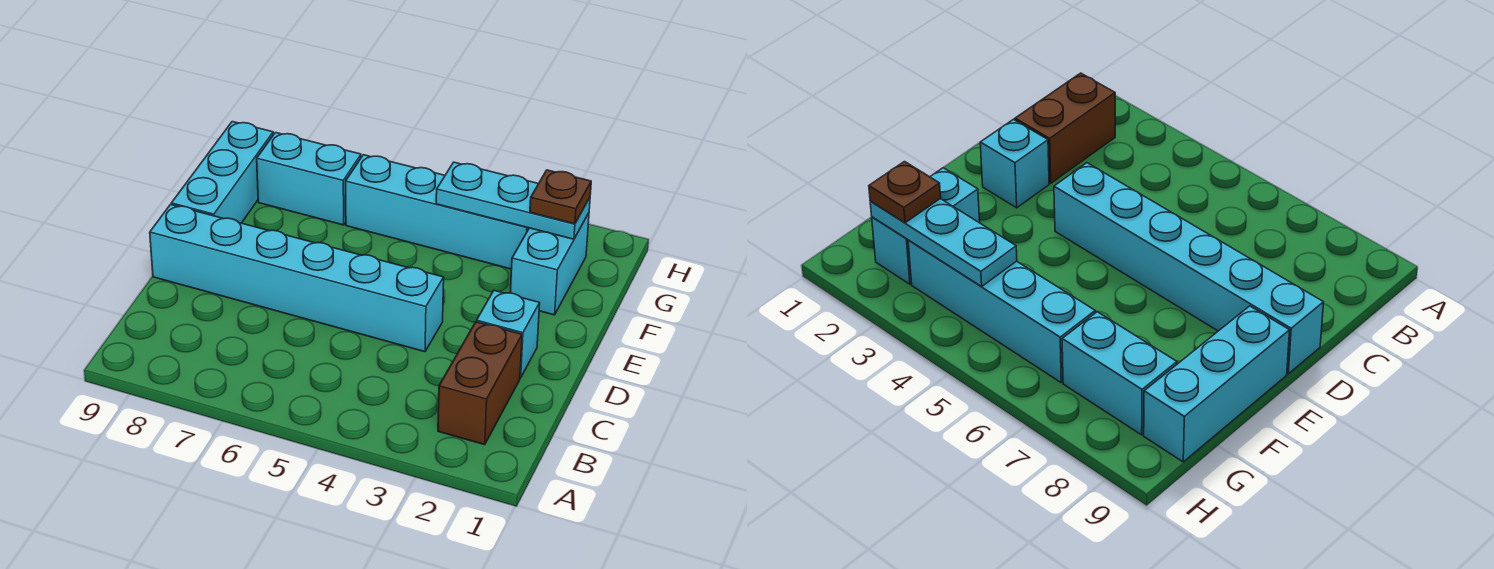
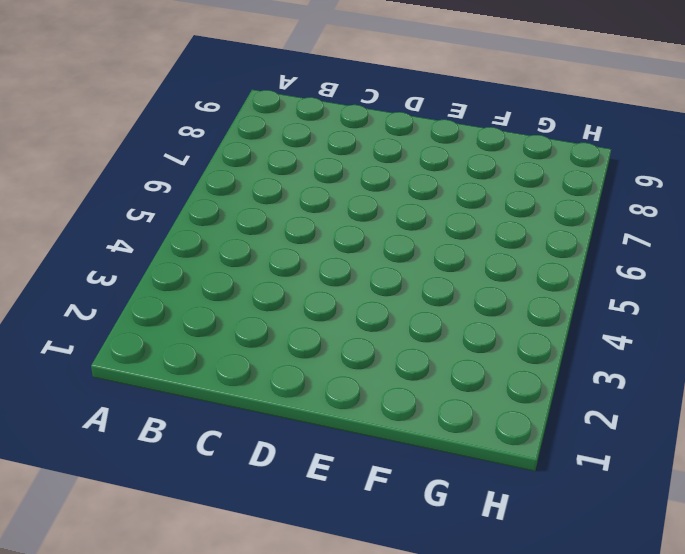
none -> brown 1x2 brick [438,322,522,445]
none -> cyan 1x1 brick [476,290,540,378]

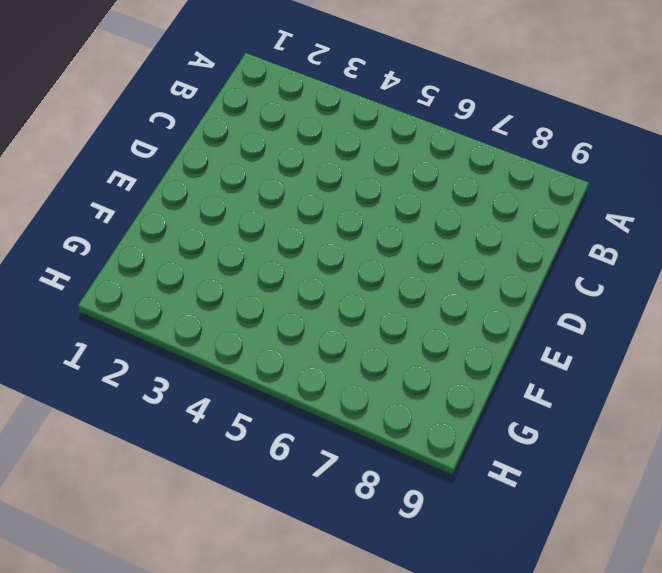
none -> brown 1x2 brick [438,322,522,445]
none -> cyan 1x1 brick [476,290,540,378]

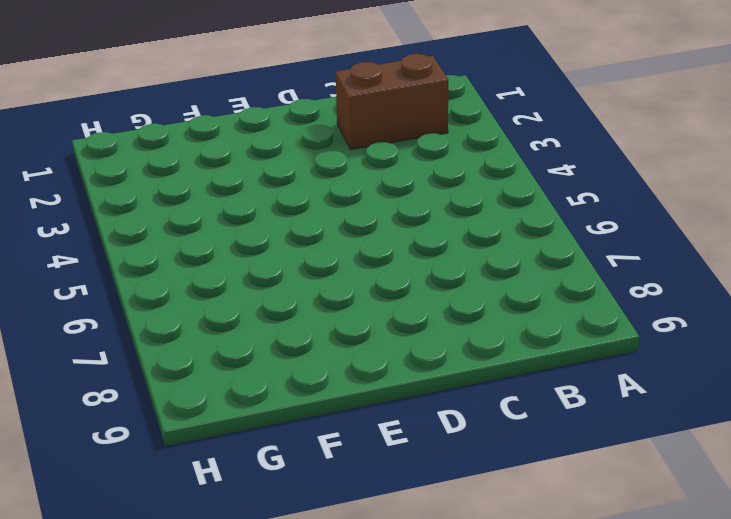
none -> cyan 1x1 brick [476,290,540,378]
none -> cyan 1x6 brick [150,205,444,352]

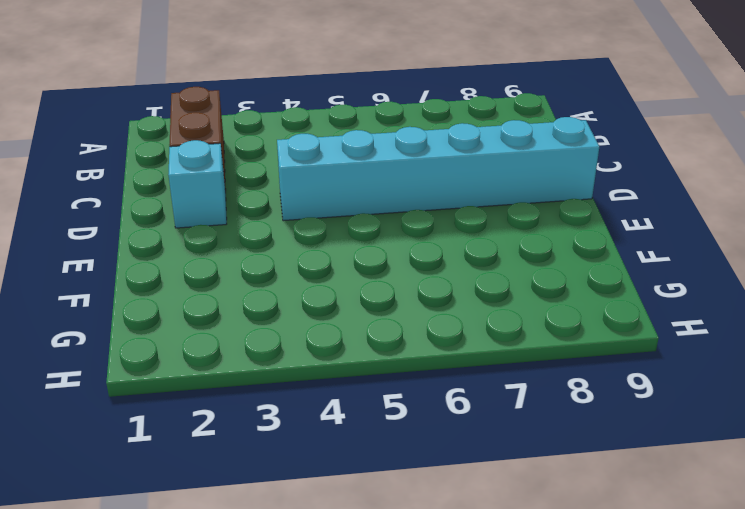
none -> cyan 1x3 brick [171,122,273,223]
none -> cyan 1x2 brick [510,213,589,315]

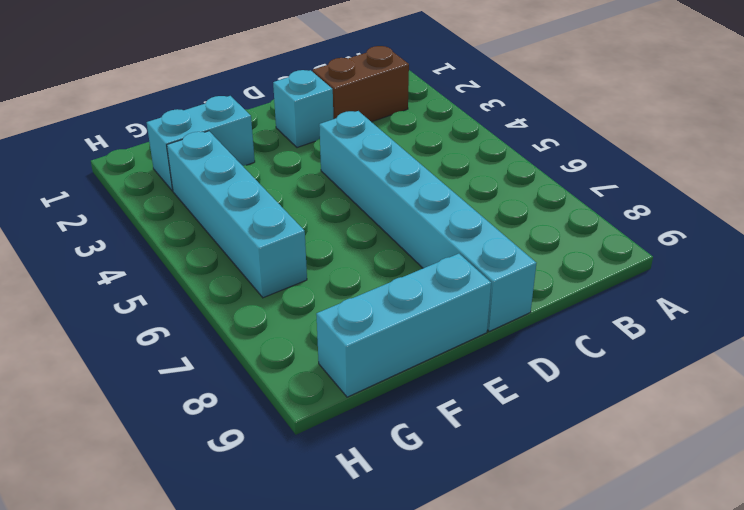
none -> cyan 1x2 brick [257,133,361,225]
none -> cyan 1x3 plate [436,162,590,239]

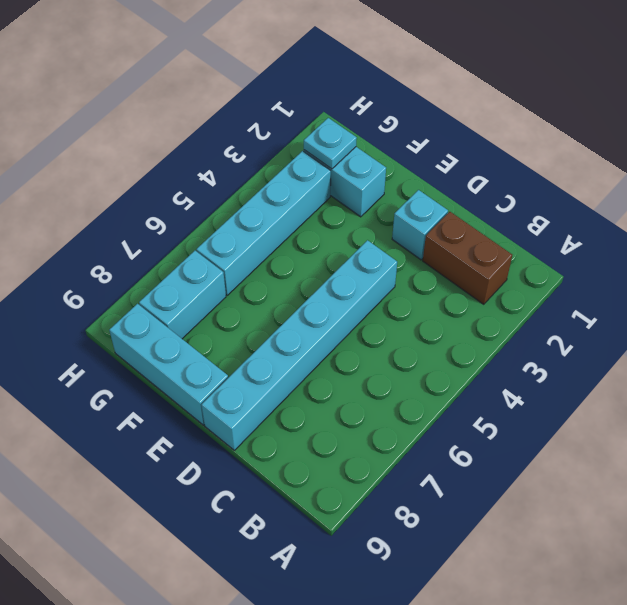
cyan 1x1 plate [304,118,357,169] -> cyan 1x3 plate [436,162,590,239]
none -> brown 1x1 plate [530,170,591,224]

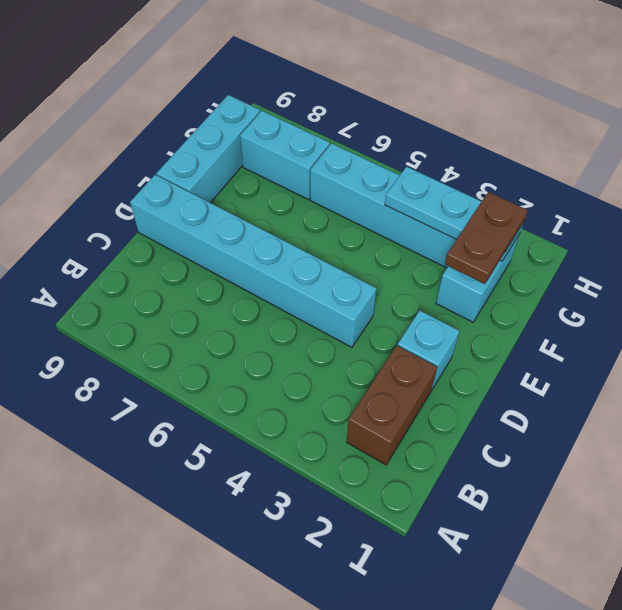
brown 1x2 plate [445,192,528,284] -> brown 1x1 plate [530,170,591,224]

